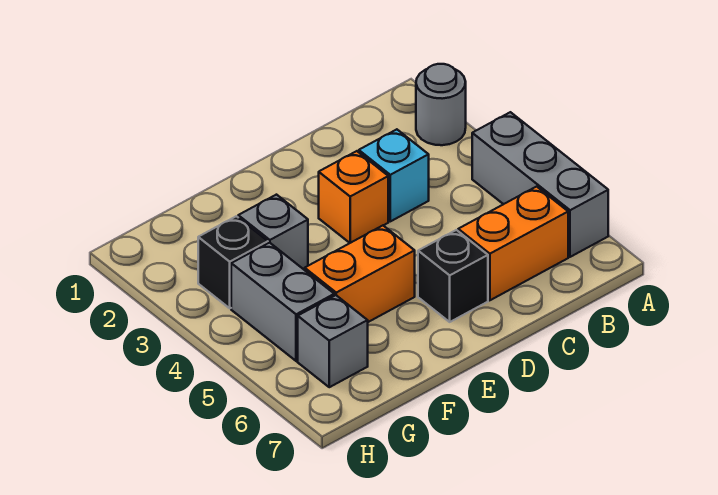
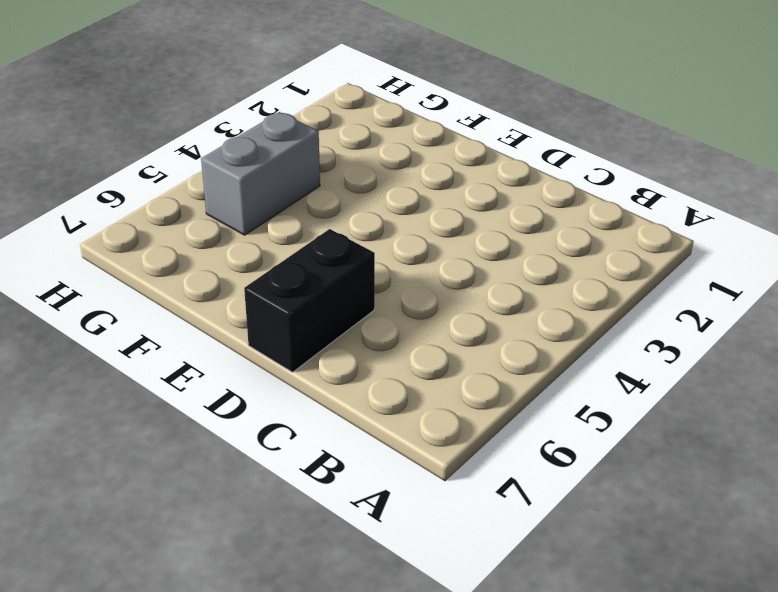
black 1x2 brick [244,229,375,372] -> black 1x1 brick [418,230,488,322]
none -> grey 1x1 round brick [416,64,466,145]
none -> grey 1x3 brick [472,112,608,257]

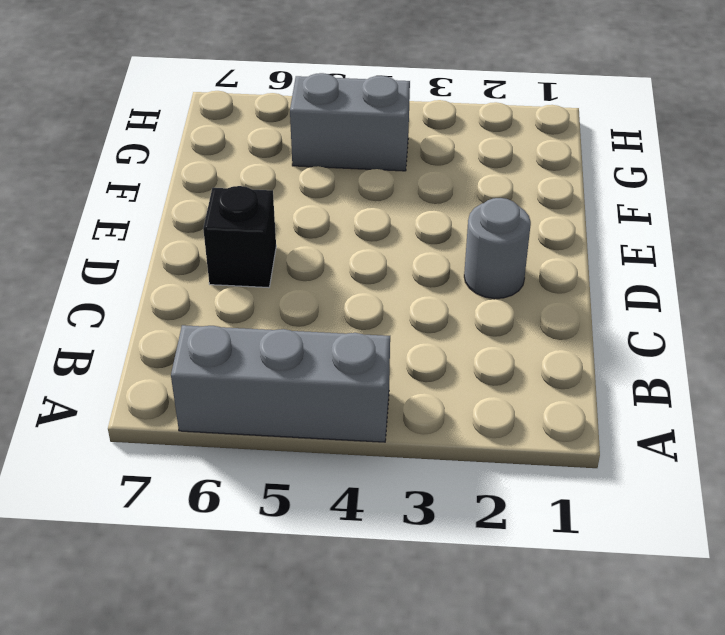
grey 1x1 round brick [464,198,531,299] -> grey 1x1 round brick moved to [416,64,466,145]
none -> orange 1x2 brick [458,187,568,300]
none -> cyan 1x1 brick [359,129,429,221]

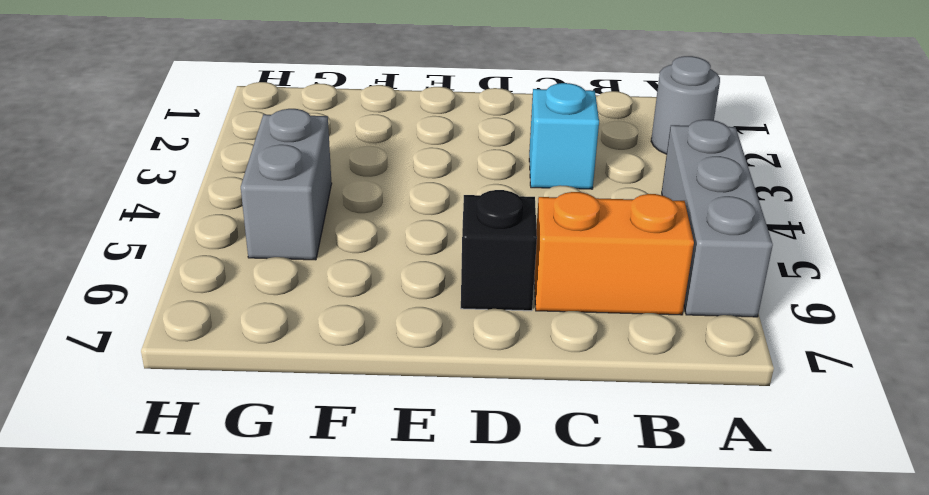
none -> orange 1x1 brick [319,151,388,243]
none -> orange 1x2 brick [305,226,415,322]

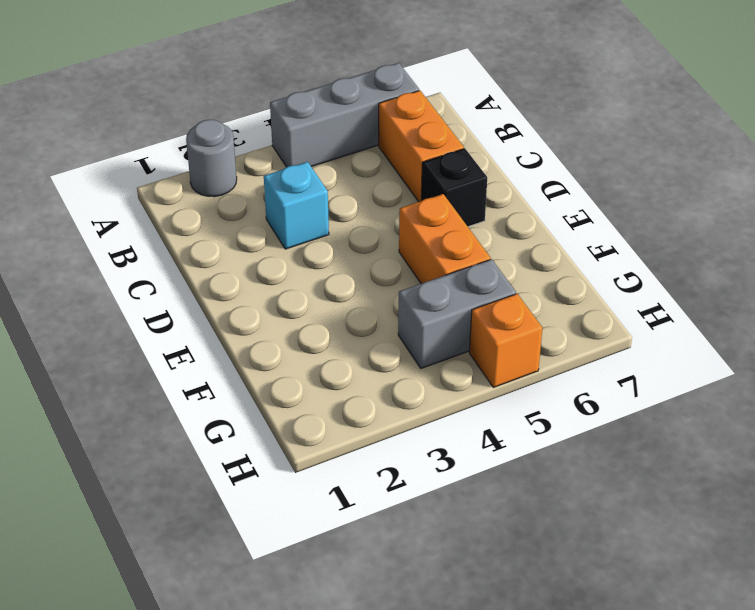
orange 1x1 brick [469,294,543,388] -> orange 1x1 brick moved to [319,151,388,243]
none -> grey 1x1 brick [238,195,308,269]
none -> black 1x1 brick [198,216,268,308]

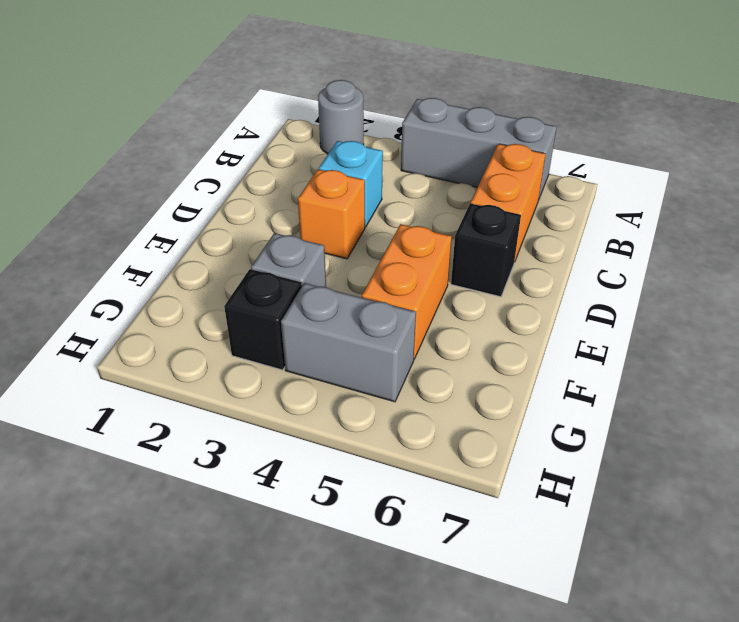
none -> grey 1x1 brick [298,295,368,387]

